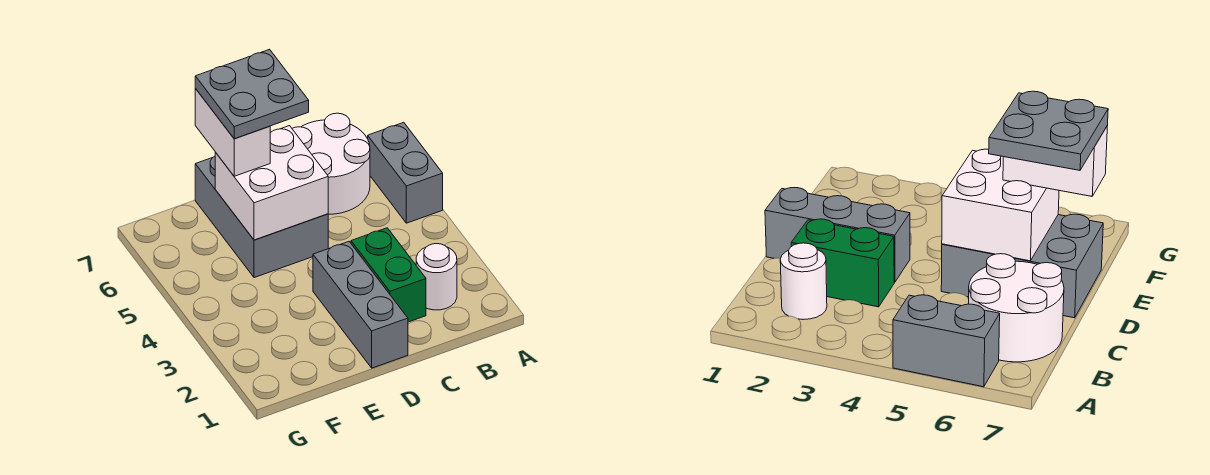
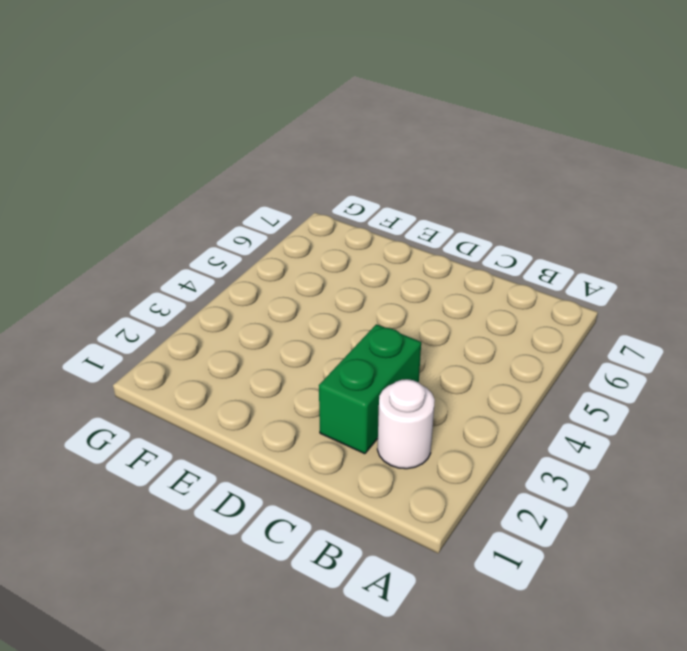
none -> grey 1x2 brick [368,122,443,223]
none -> white 2x2 round brick [292,113,370,214]

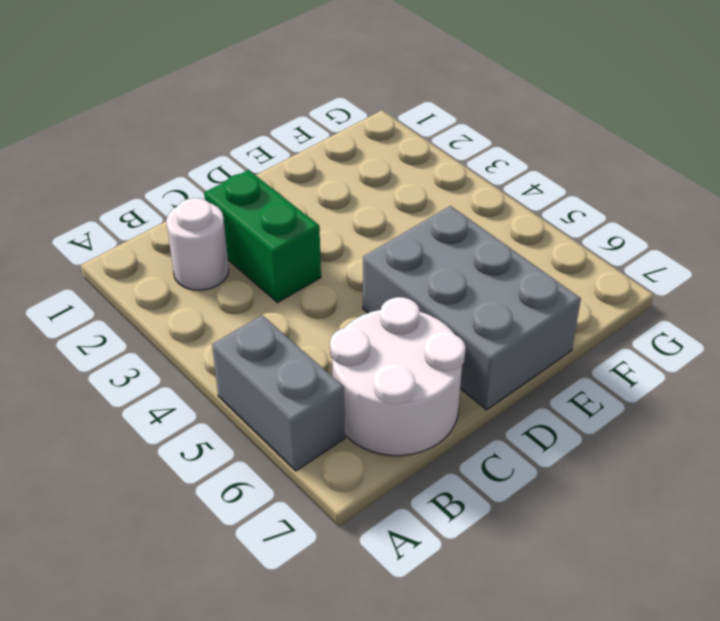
none -> grey 1x3 brick [313,242,408,368]
none -> white 2x2 brick [215,126,328,240]

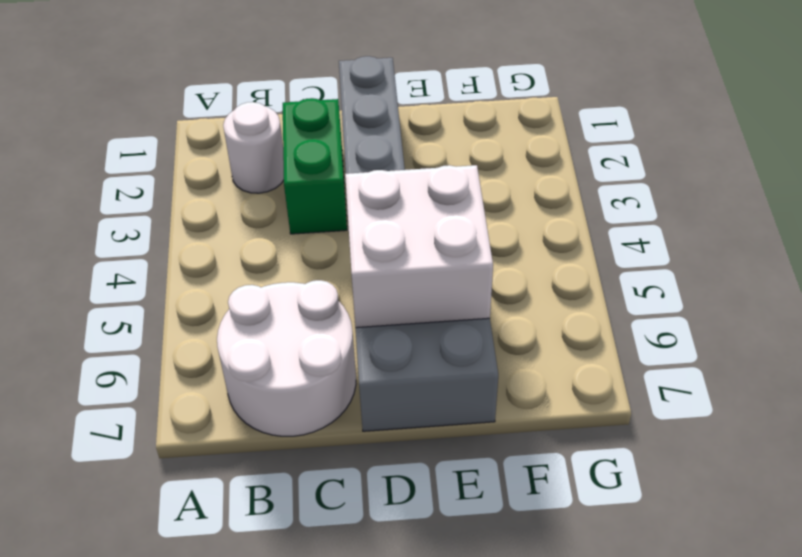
none -> grey 1x2 brick [368,122,443,223]
none -> white 1x2 brick [195,89,270,176]

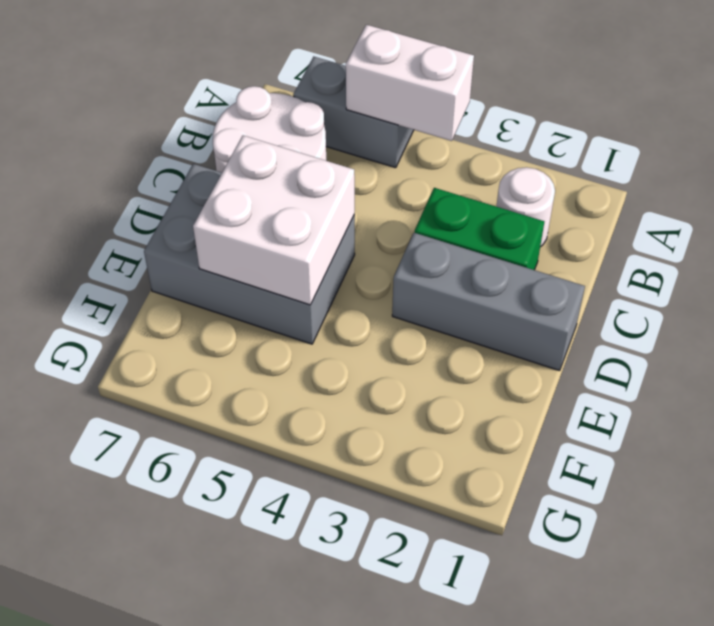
white 1x2 brick [346,25,474,141] -> white 1x2 brick moved to [195,89,270,176]
none -> grey 2x2 plate [195,49,309,139]

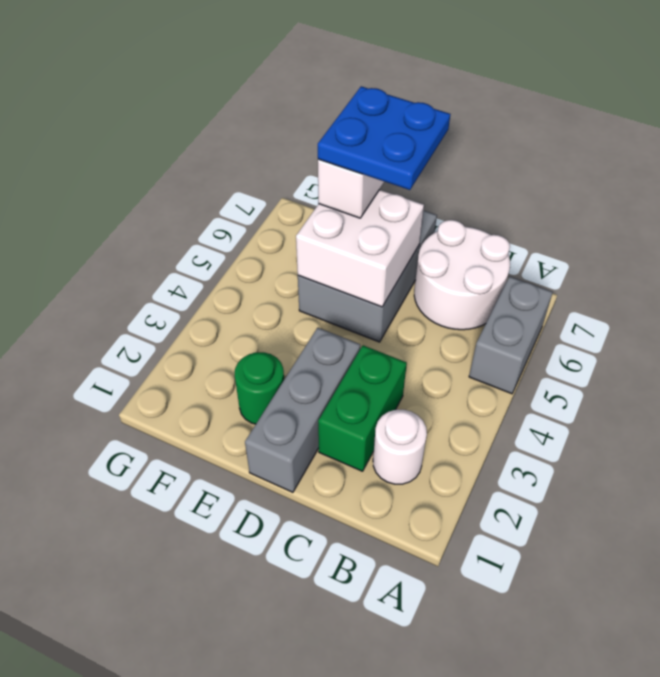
blue 2x2 plate [318,86,450,190] -> grey 2x2 plate [195,49,309,139]
green 1x1 round brick [235,352,284,424] -> none

